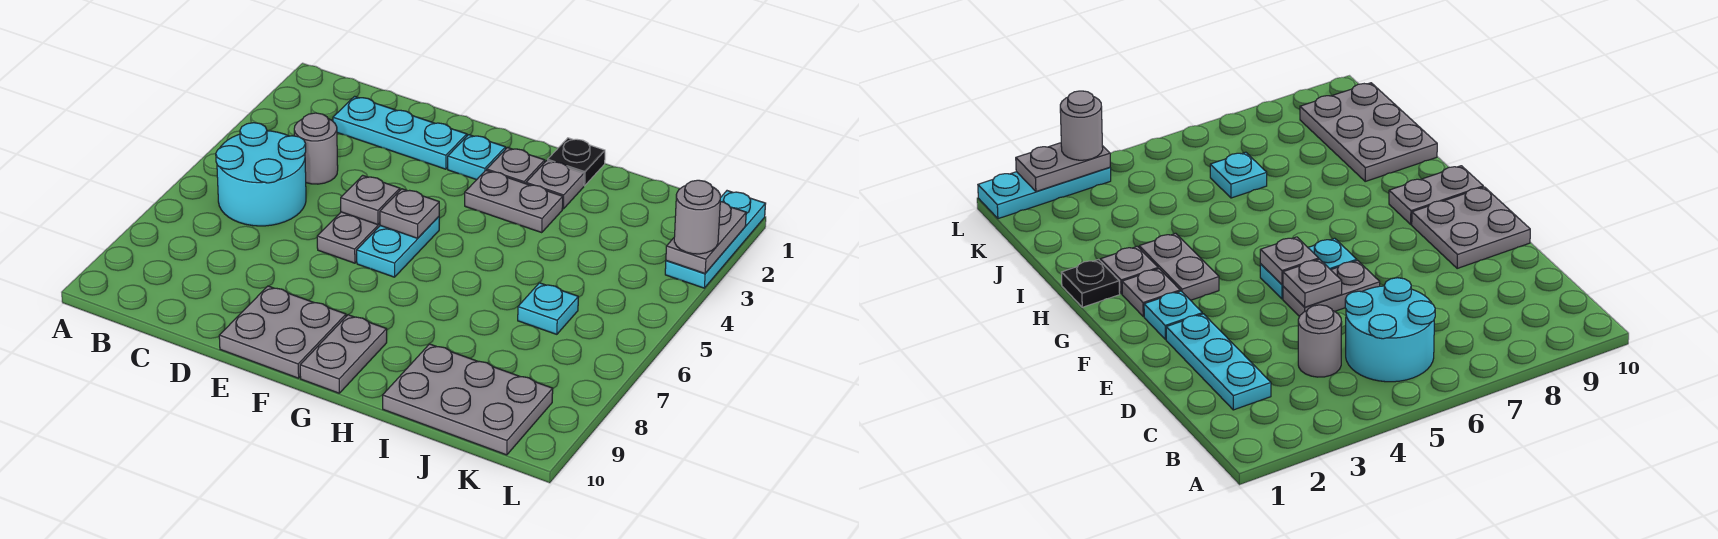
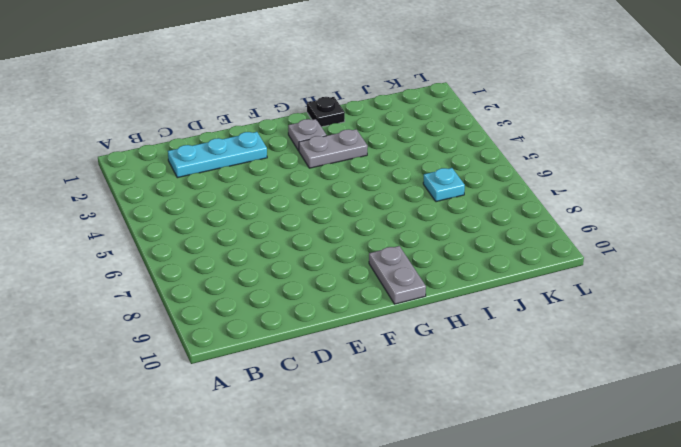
none -> cyan 2x2 round brick [216,123,306,226]
none -> grey 1x1 round brick [294,113,338,184]
none -> grey 1x2 plate [317,212,380,263]

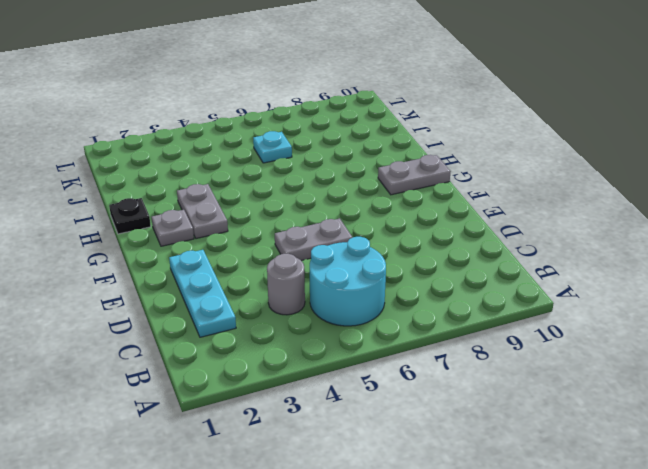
none -> grey 2x2 plate [219,286,346,378]
none -> cyan 1x1 plate [448,135,506,180]
none -> cyan 1x2 plate [357,217,439,277]

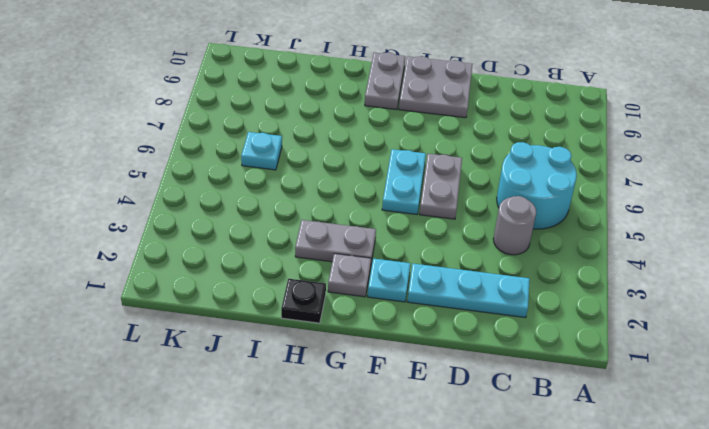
none -> grey 1x1 plate [526,161,584,209]
none -> grey 2x3 plate [383,344,553,455]
none -> cyan 1x3 plate [665,191,766,288]

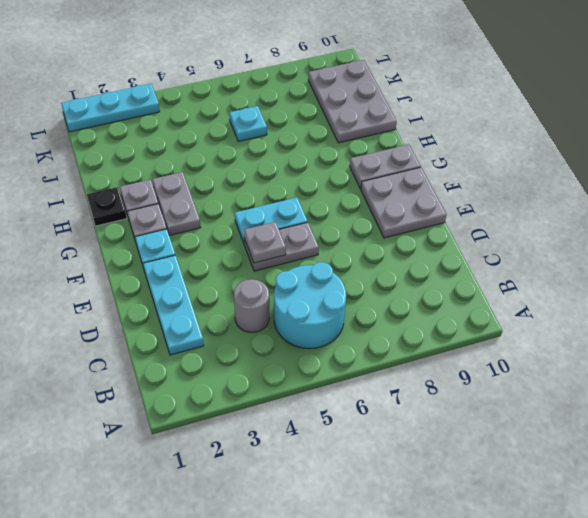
none -> grey 1x1 plate [380,189,439,238]
none -> grey 1x2 plate [666,202,746,273]
none -> grey 1x1 round brick [674,180,720,254]

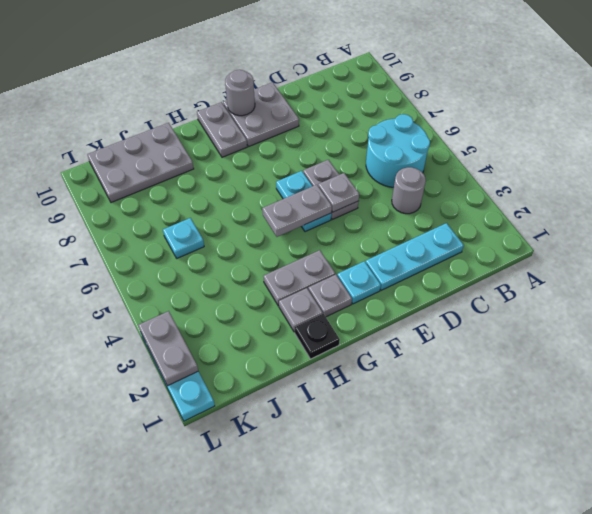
grey 1x2 plate [262,185,332,237] -> grey 1x1 plate [380,189,439,238]
grey 1x1 round brick [225,70,255,116] -> grey 1x1 round brick moved to [674,180,720,254]

